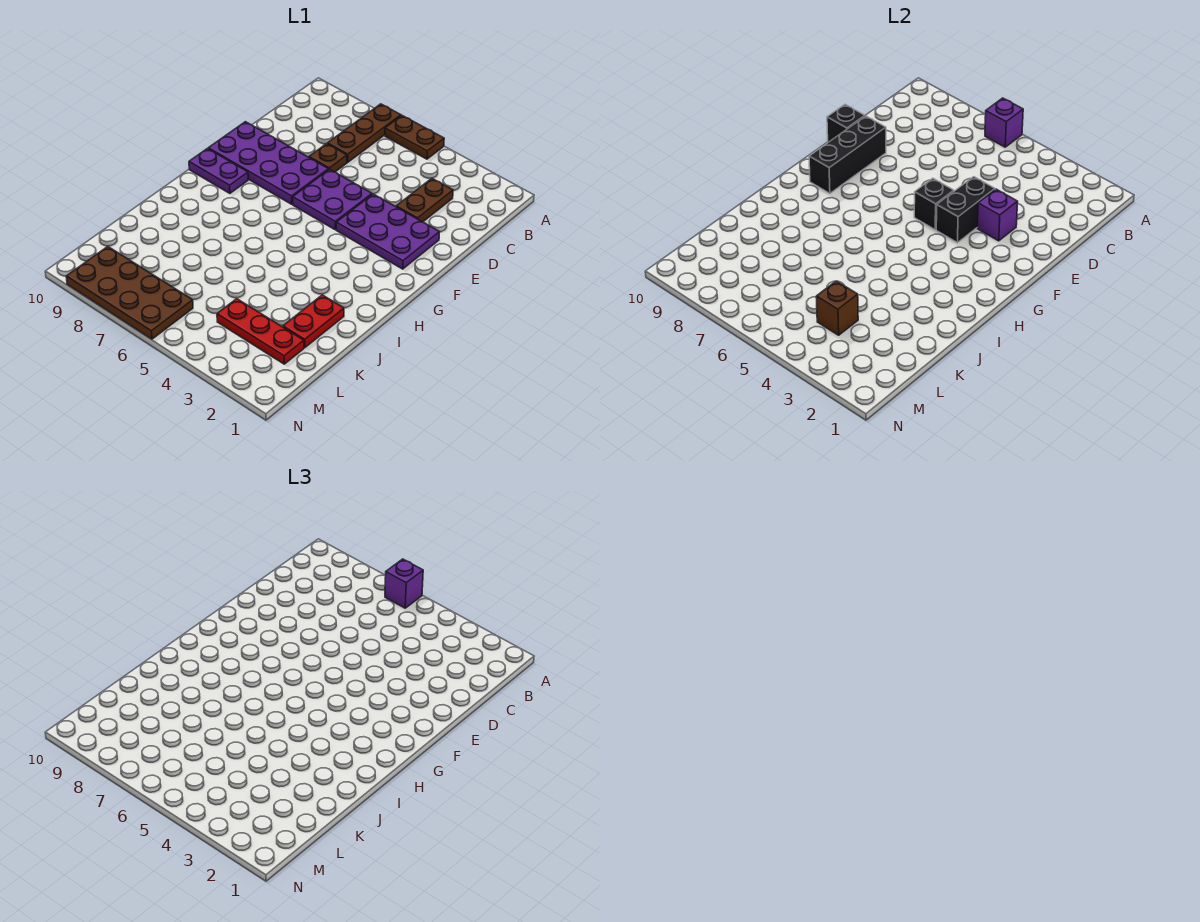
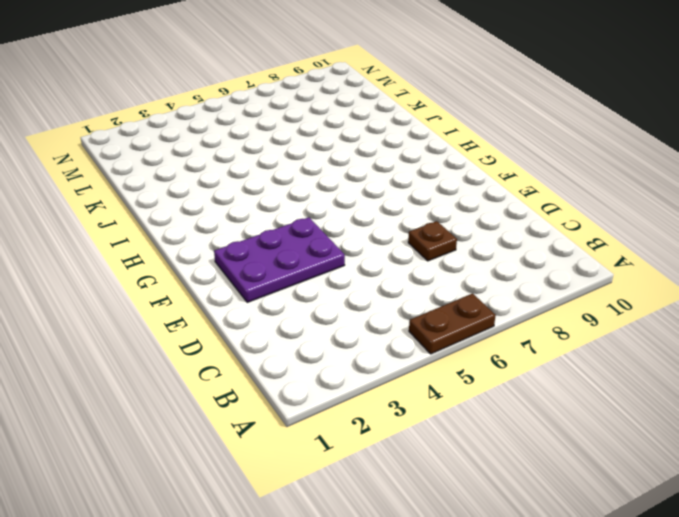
none -> brown 1x3 plate [328,104,401,162]
none -> brown 1x2 plate [396,178,453,222]
none -> purple 2x2 plate [293,169,372,229]

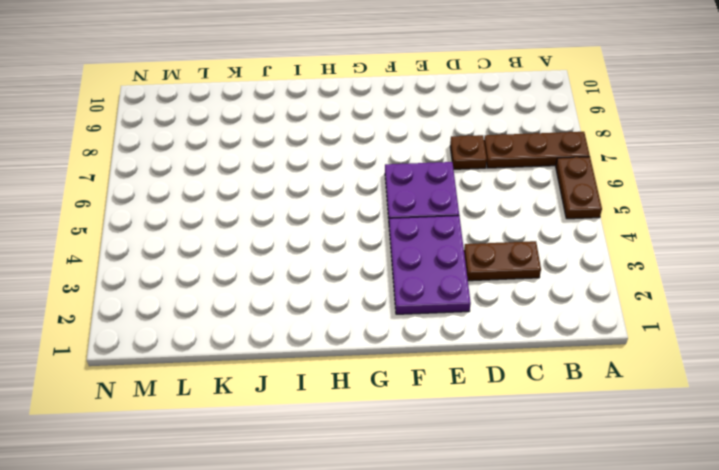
none -> purple 2x4 plate [208,122,329,204]
none -> purple 1x2 plate [189,149,248,193]
none -> red 1x2 plate [283,295,344,348]

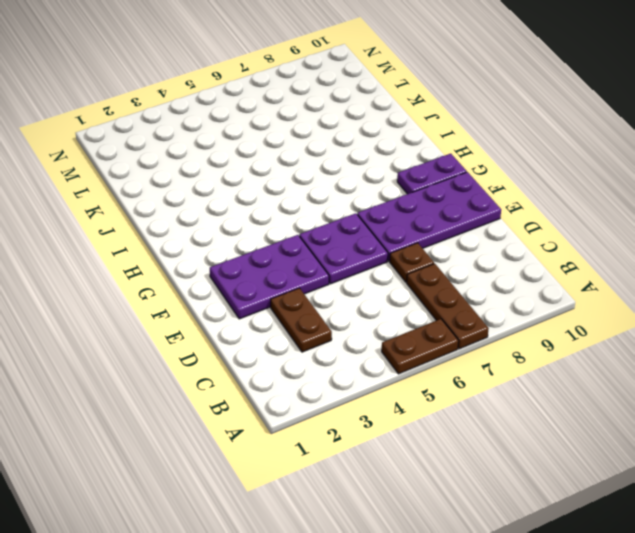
none -> red 1x2 plate [283,295,344,348]
none -> red 1x3 plate [217,299,304,364]
none -> brown 2x4 plate [66,247,193,339]

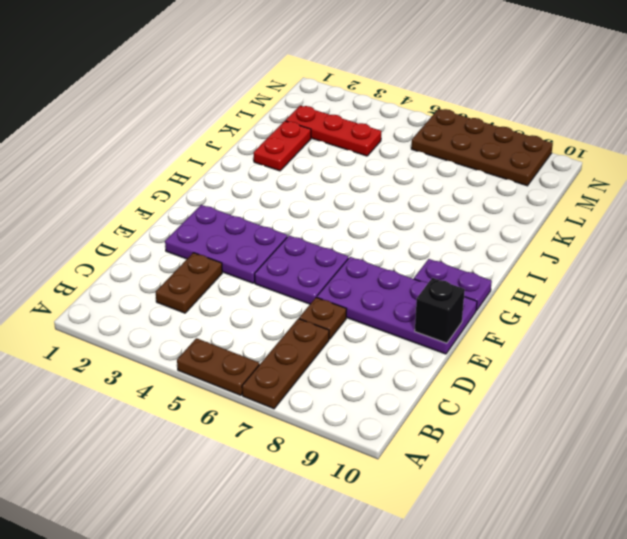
none -> purple 1x1 brick [985,98,1023,147]
none -> purple 1x1 brick [977,189,1018,241]
none -> black 1x2 brick [936,177,995,243]

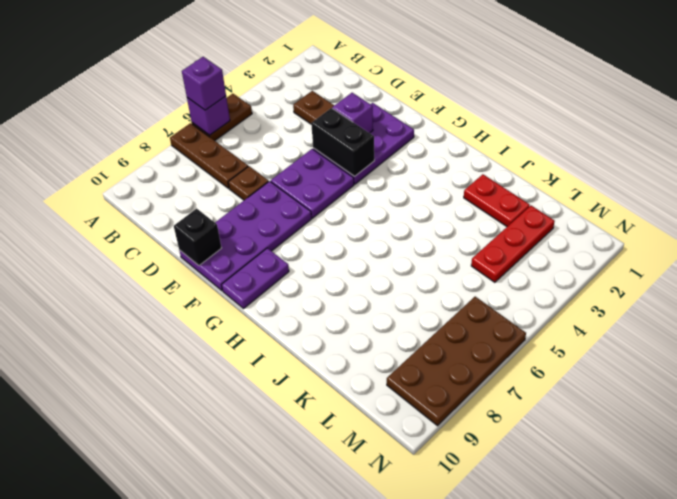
none -> black 1x3 brick [809,116,886,193]
none -> black 1x1 brick [914,178,954,229]
none -> brown 1x1 brick [816,281,858,335]

